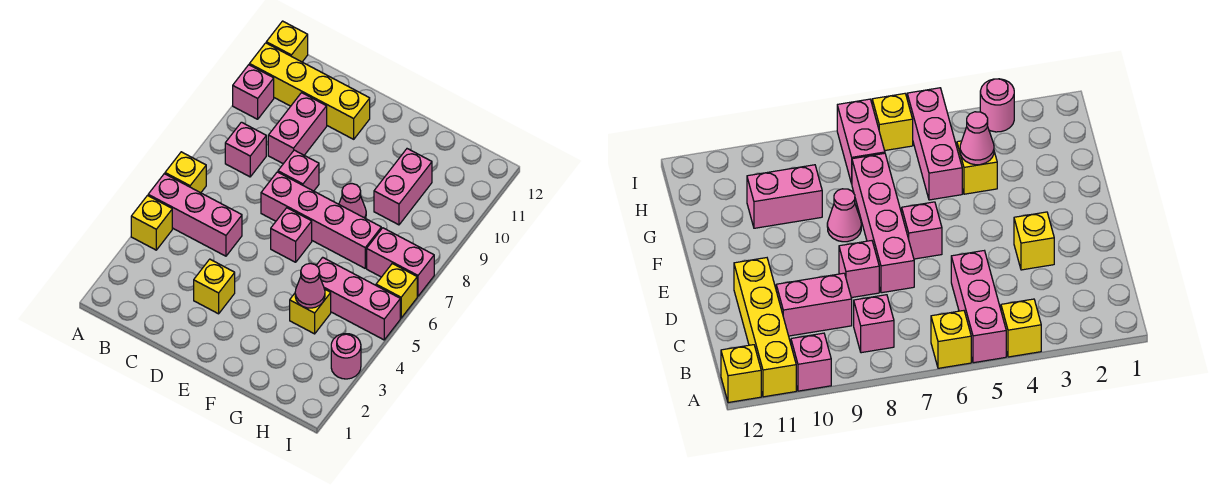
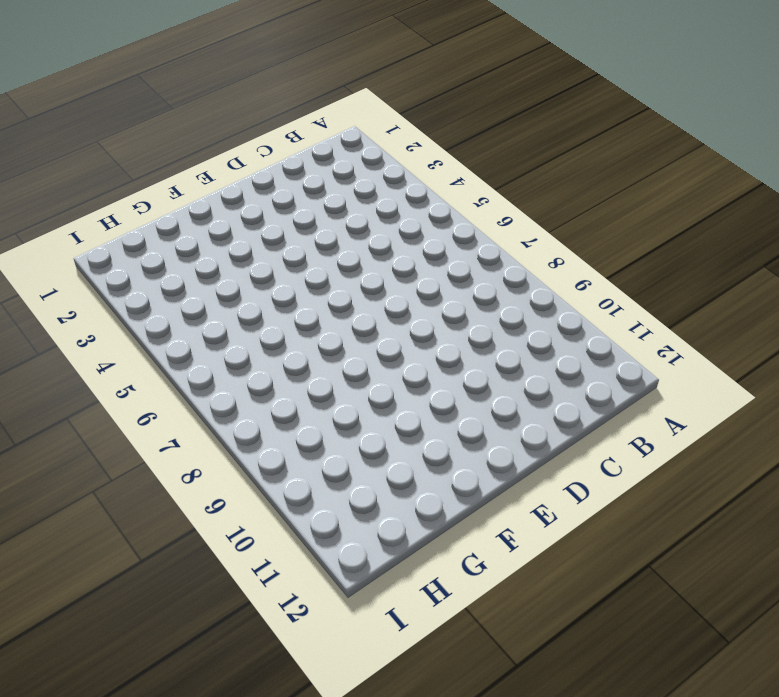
none -> yellow 1x1 brick [131,196,172,250]
none -> pink 1x3 brick [148,174,242,256]
none -> yellow 1x1 brick [165,152,206,193]

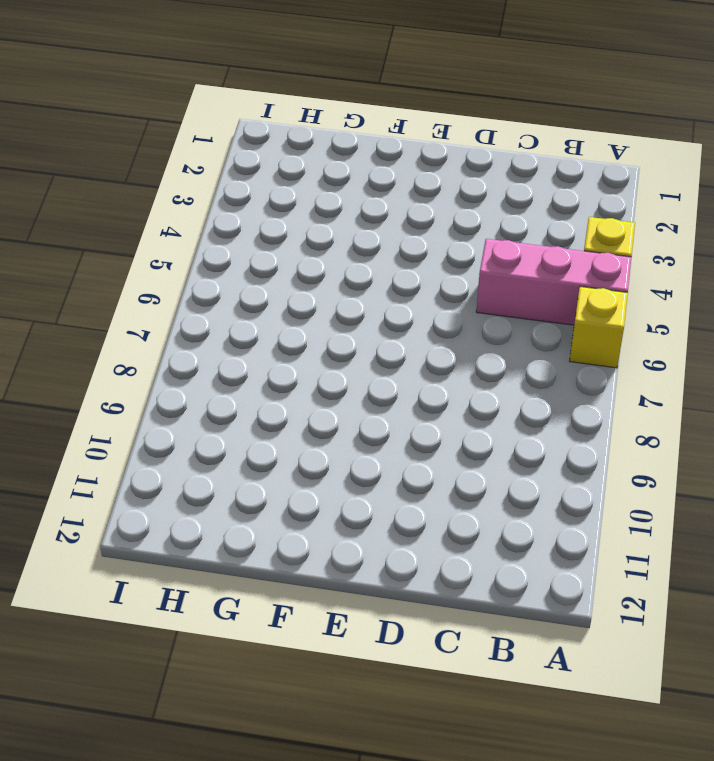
none -> pink 1x1 brick [233,65,274,119]
none -> yellow 1x4 brick [249,43,370,139]
none -> yellow 1x1 brick [266,21,308,62]

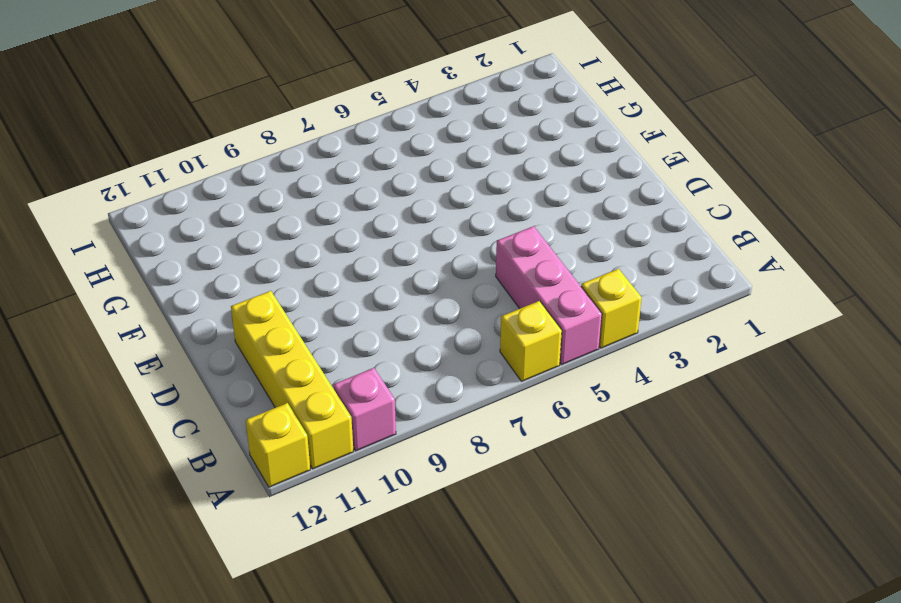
none -> pink 1x1 brick [225,122,266,177]
none -> pink 1x2 brick [268,93,327,164]
none -> yellow 1x1 brick [194,259,235,314]

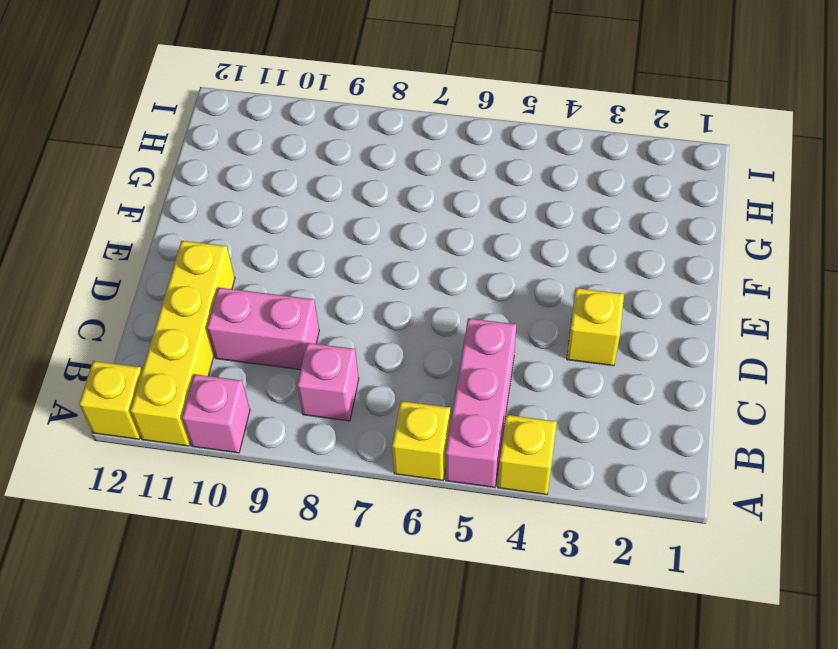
none -> pink 1x4 brick [261,172,381,268]
none -> pink 1x1 brick [278,150,319,191]
none -> pink 1x1 brick [271,208,312,262]

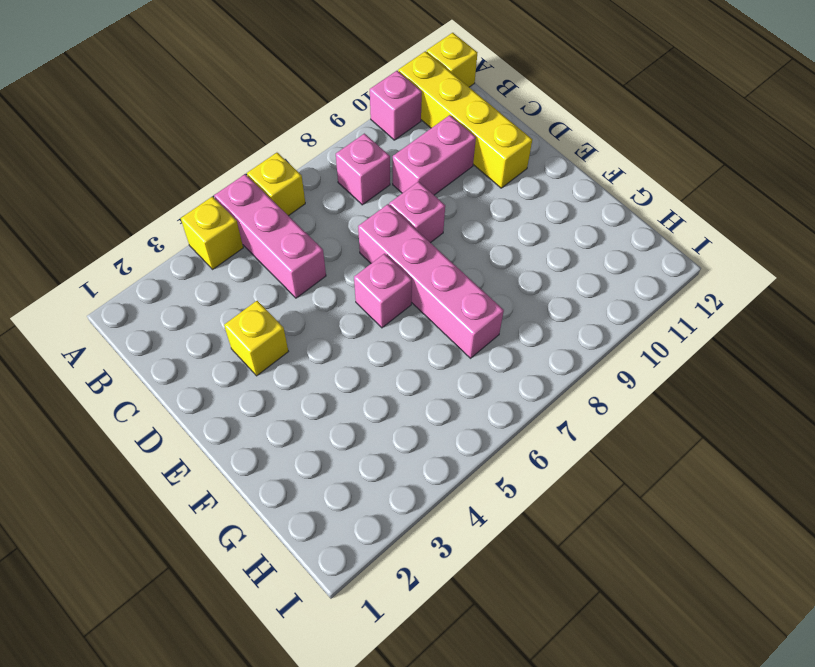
none -> pink 1x1 cone [339,184,366,219]
none -> yellow 1x1 brick [290,289,331,334]
none -> pink 1x3 brick [316,257,400,340]

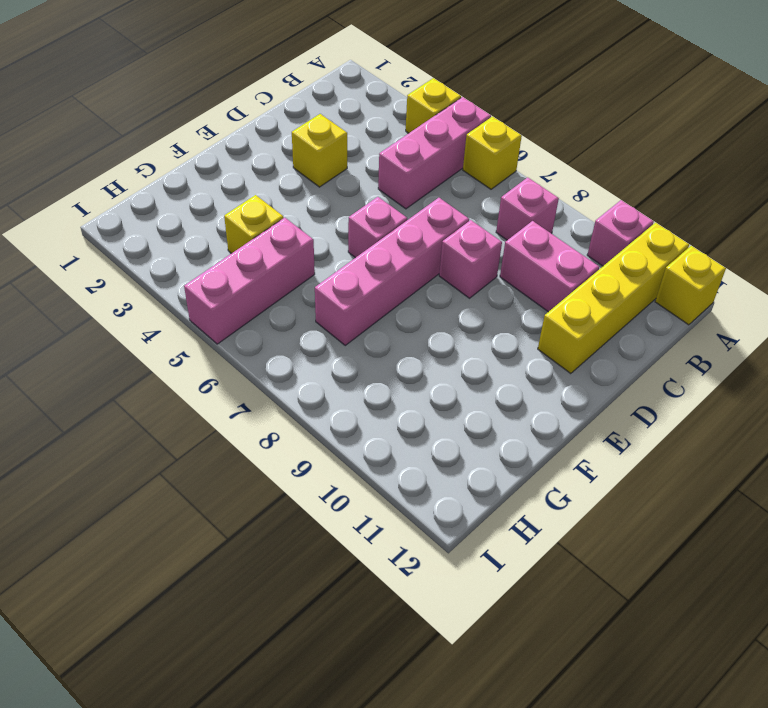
none -> pink 1x1 cone [339,184,366,219]
none -> pink 1x2 brick [374,149,432,225]
none -> pink 1x2 brick [367,228,434,296]

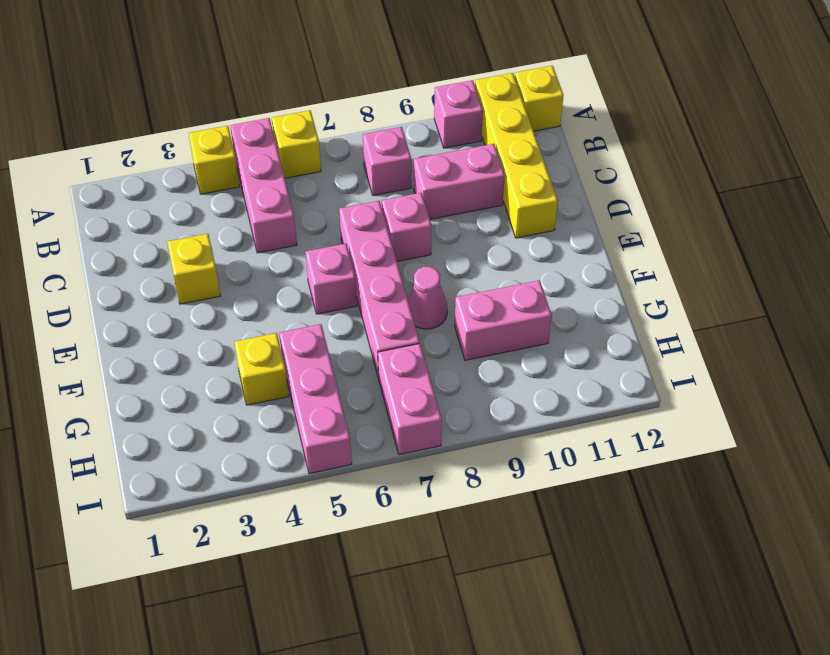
none -> pink 1x1 round brick [331,334,361,379]
none -> yellow 1x1 brick [376,264,417,318]
none -> pink 1x1 cone [295,263,325,308]

